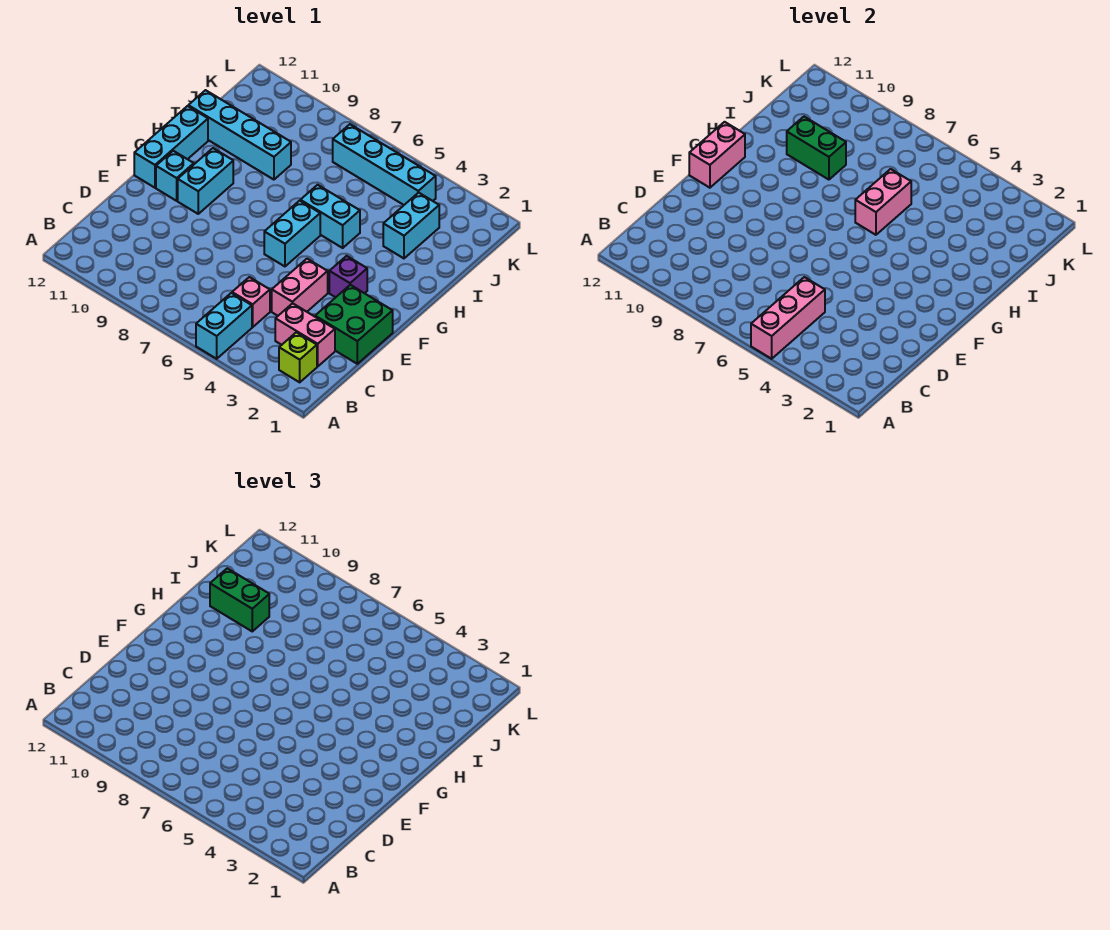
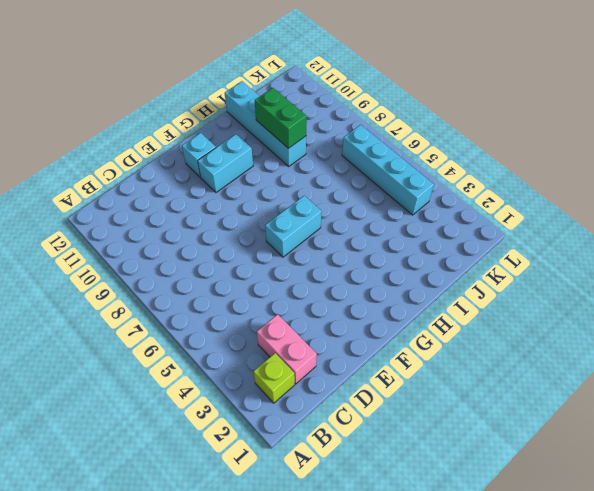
none -> cyan 1x2 brick [196,293,252,359]
none -> pink 1x1 brick [232,277,270,327]
none -> green 2x2 brick [315,285,393,364]

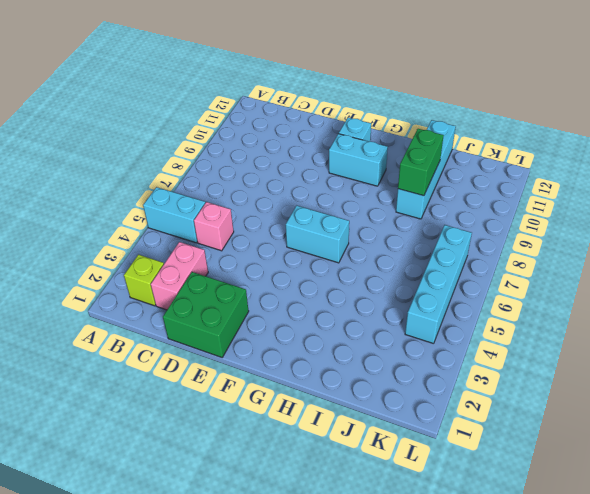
none -> pink 1x2 brick [272,259,328,316]
none -> purple 1x1 brick [329,256,367,297]
none -> cyan 1x3 brick [134,106,208,188]

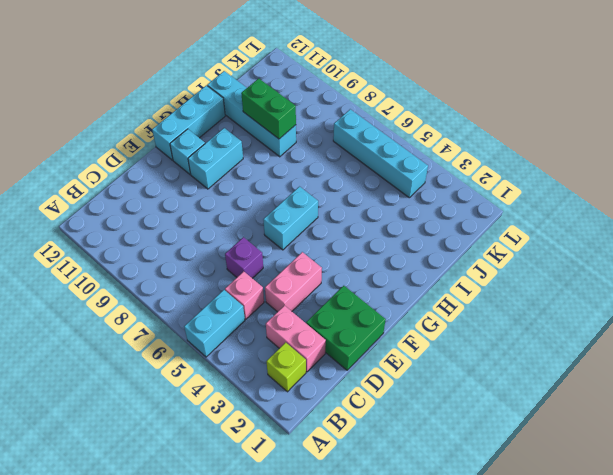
purple 1x1 brick [225,237,263,278] -> purple 1x1 brick moved to [329,256,367,297]
none -> cyan 1x2 brick [300,185,360,248]
none -> cyan 1x2 brick [383,193,439,258]
none -> pink 1x3 brick [751,277,825,359]

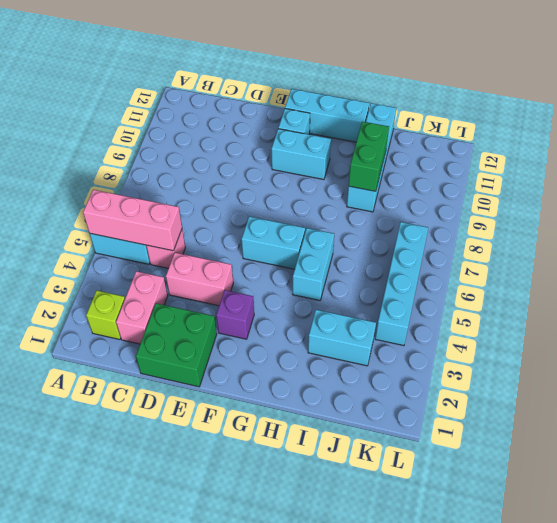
none -> pink 1x2 brick [689,122,745,188]
none -> pink 1x2 brick [855,169,911,235]
none -> green 1x2 brick [210,568,269,631]

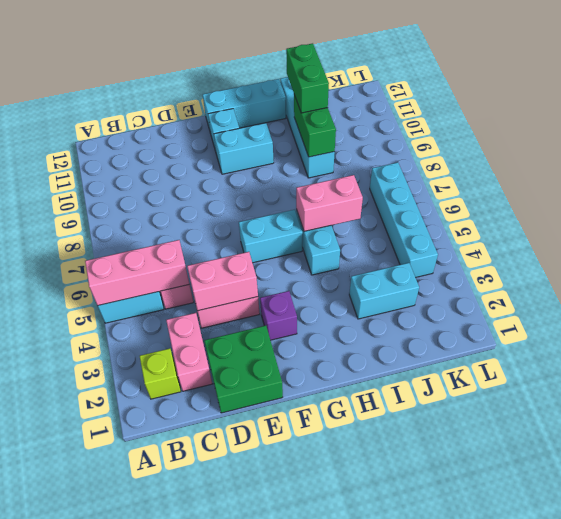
pink 1x2 brick [187,252,258,311] -> pink 1x2 brick moved to [689,122,745,188]

